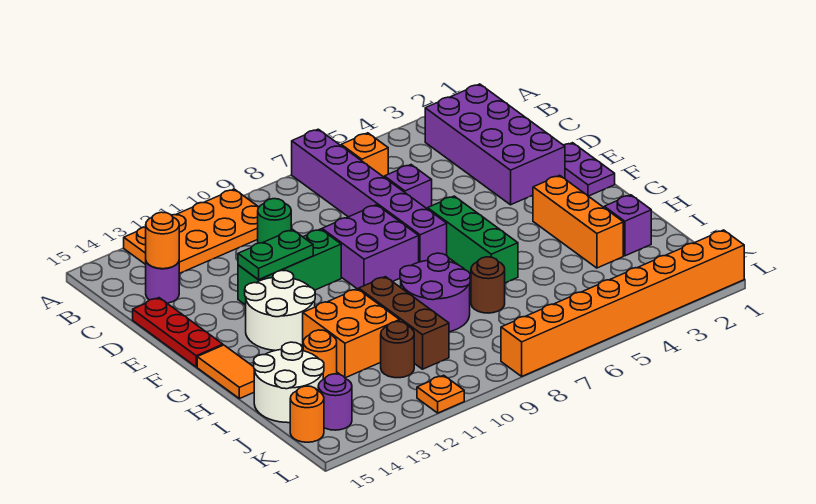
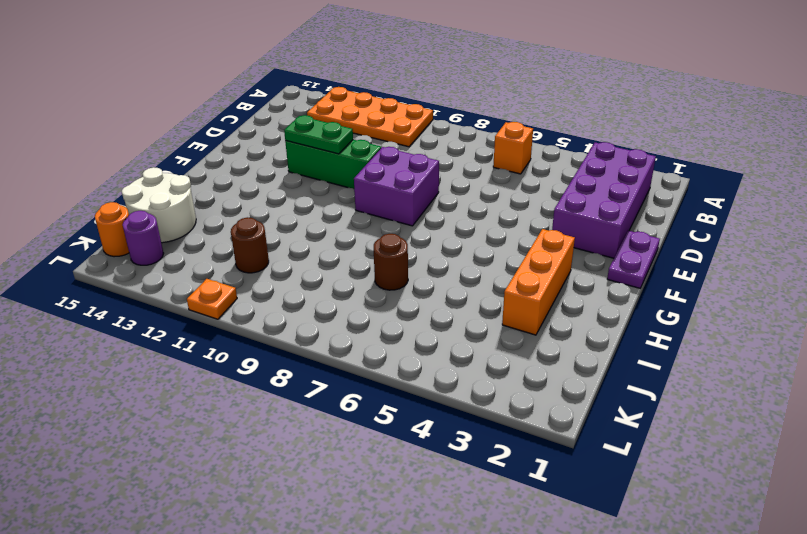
none -> purple 1x6 brick [292,129,447,262]
none -> green 1x1 round brick [258,199,291,243]
none -> purple 1x1 round brick [146,262,179,303]

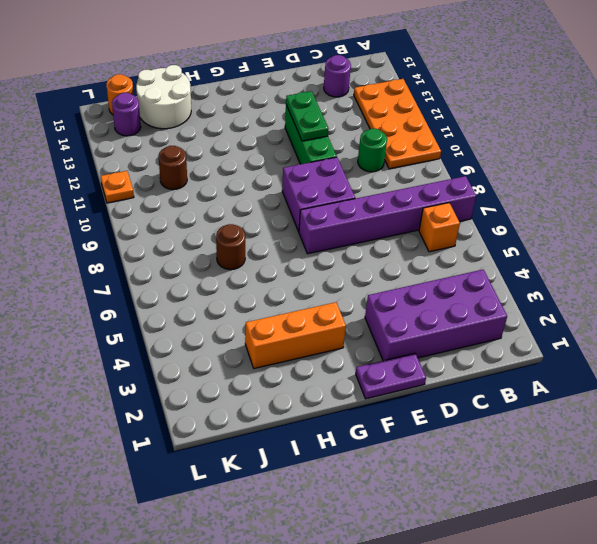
none -> purple 1x1 brick [384,165,432,209]
none -> red 1x3 plate [133,298,223,367]
none -> green 1x3 brick [428,196,518,283]

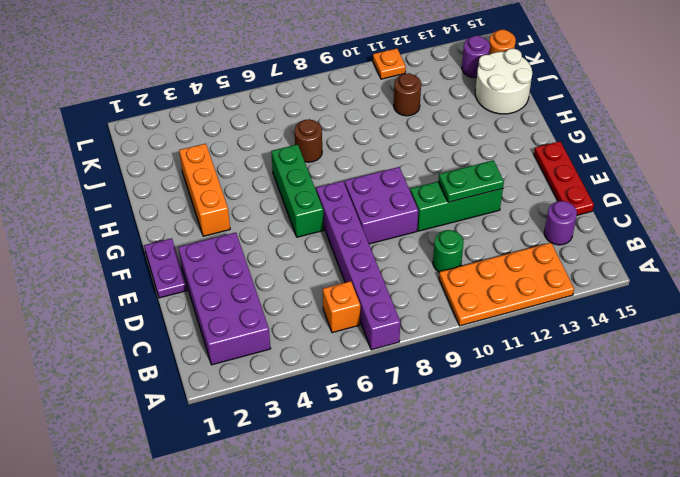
none -> purple 1x1 brick [384,165,432,209]
none -> white 2x2 round brick [245,271,315,351]
none -> orange 1x2 tile [197,345,254,399]

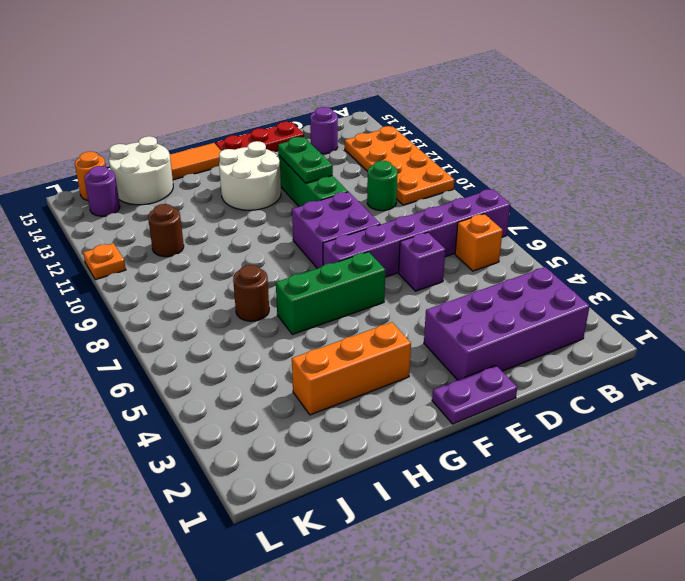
none -> purple 2x2 round brick [400,253,470,332]
none -> brown 1x3 brick [359,277,449,369]
none -> orange 2x2 brick [303,289,400,378]

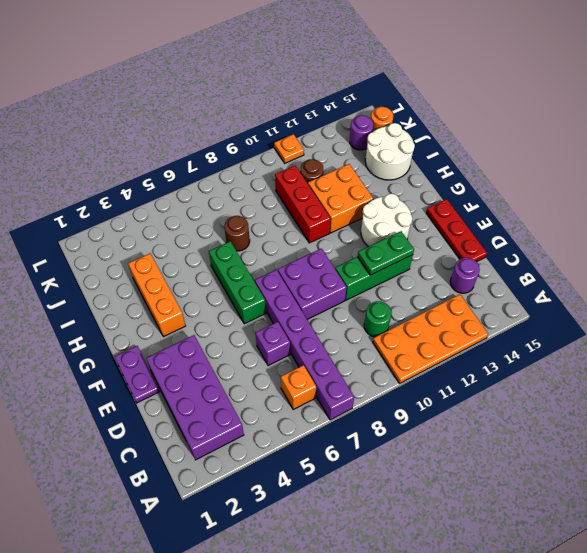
red 1x3 brick [275,166,331,243] -> brown 1x3 brick [359,277,449,369]
none -> orange 1x2 tile [197,345,254,399]
none -> purple 2x2 round brick [400,253,470,332]
none -> purple 1x1 brick [604,195,651,256]

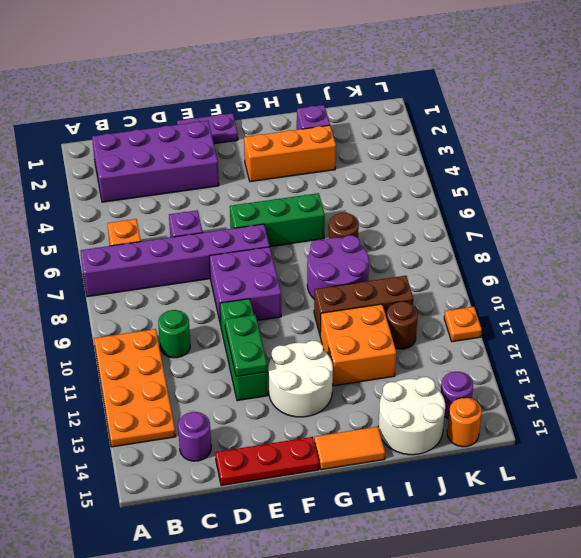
none -> orange 1x1 round brick [303,330,337,379]
none -> orange 1x8 brick [501,230,744,376]
none -> orange 1x1 round brick [146,212,179,269]

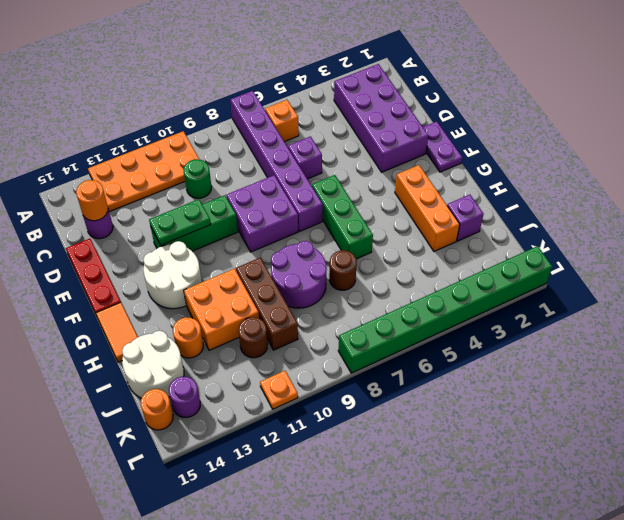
green 1x8 brick [338,246,552,373] -> orange 1x8 brick [501,230,744,376]

